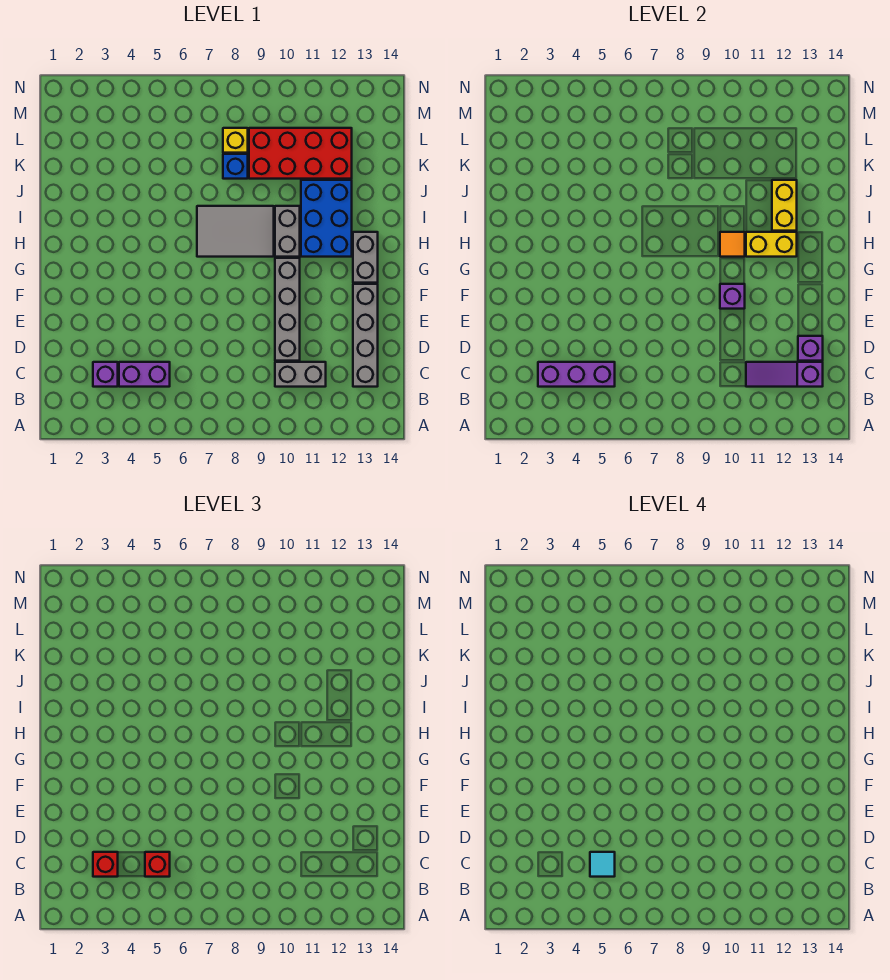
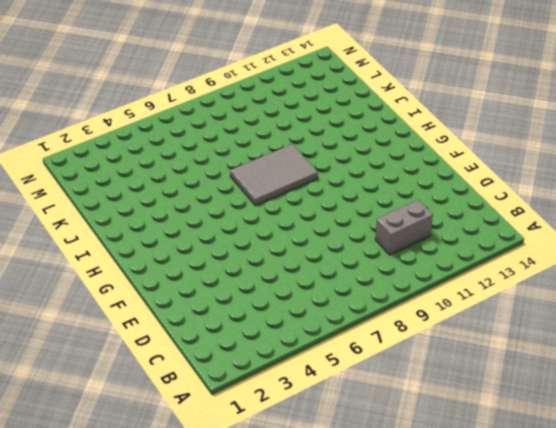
none -> purple 1x1 brick [93,362,118,387]
none -> purple 1x2 brick [119,362,170,387]
none -> grey 1x4 brick [353,284,378,387]

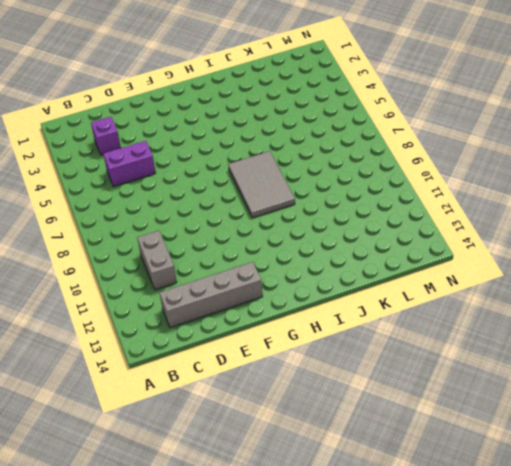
purple 1x2 brick [104,141,156,187] -> purple 1x2 brick turned to [119,362,170,387]
none -> grey 1x4 brick [275,258,300,361]
none -> grey 1x2 brick [353,232,378,283]
none -> grey 1x2 brick [275,206,300,257]

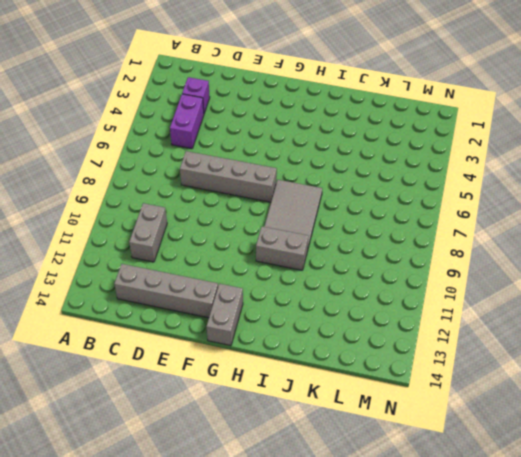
grey 1x4 brick [180,151,277,202] -> grey 1x4 brick moved to [275,258,300,361]
grey 1x2 brick [207,284,243,346] -> grey 1x2 brick turned to [353,232,378,283]
none -> blue 2x3 brick [301,180,352,257]
none -> blue 1x1 brick [223,154,248,179]
none -> red 2x4 brick [249,128,352,179]

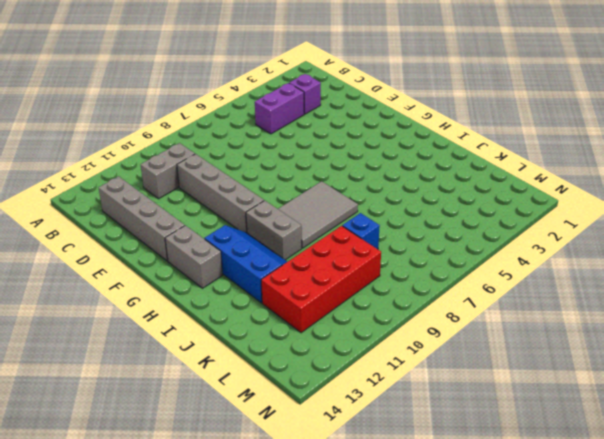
blue 2x3 slope [204,225,287,303] -> blue 2x3 brick [301,180,352,257]
none -> yellow 1x1 brick [223,128,248,153]
none -> purple 1x3 brick [538,362,615,387]
none -> purple 1x3 slope [746,362,823,387]

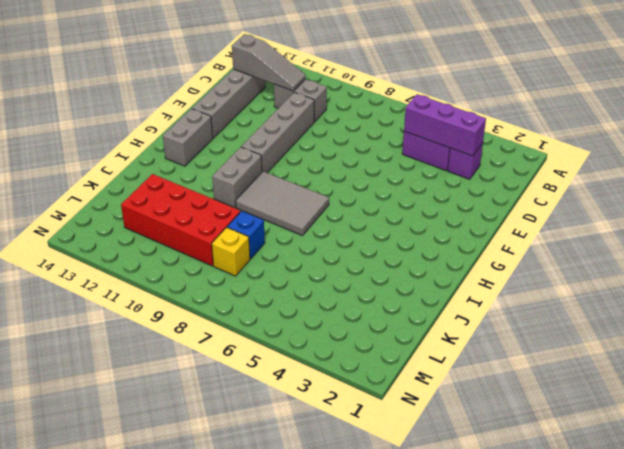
grey 1x3 slope [232,34,306,91] -> purple 1x3 slope [746,362,823,387]
none -> blue 2x3 brick [301,180,352,257]
none -> purple 1x1 brick [798,336,823,361]
none -> purple 1x1 brick [720,284,745,309]

